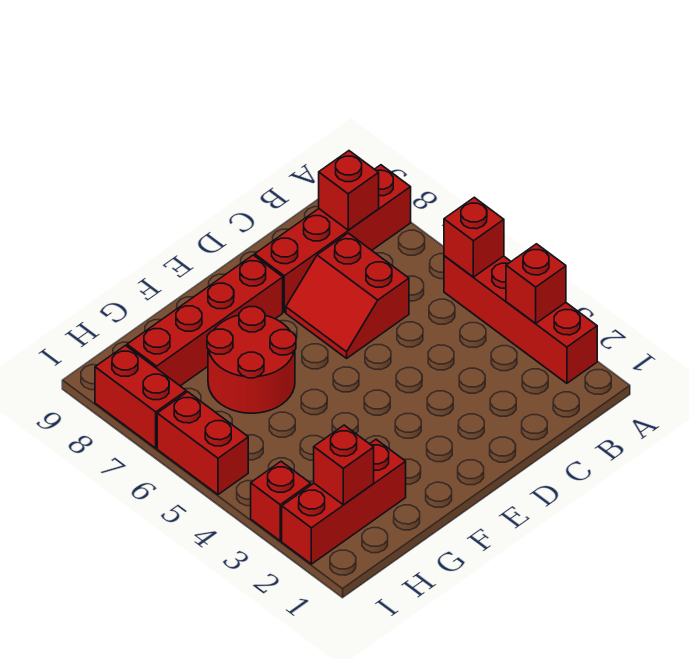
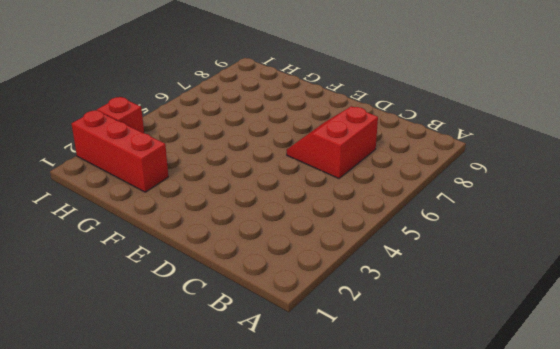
none -> red 1x4 brick [444,256,597,383]
none -> red 1x4 brick [255,165,411,312]
none -> red 1x4 brick [127,255,283,386]

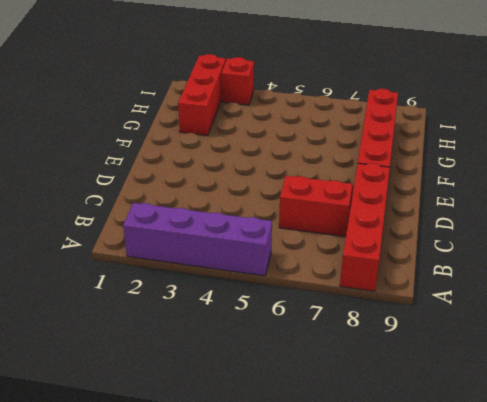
purple 1x4 brick [123,203,272,276] -> red 1x4 brick [444,256,597,383]
none -> red 2x2 round brick [207,307,296,413]
none -> red 1x2 brick [157,392,248,495]
none -> red 1x2 brick [95,346,186,448]

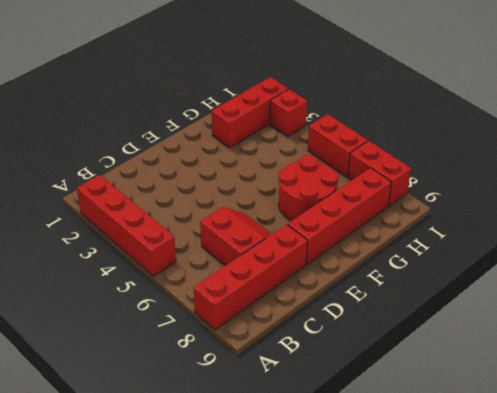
none -> red 1x1 brick [506,244,566,324]
none -> red 1x1 brick [444,197,504,277]
none -> red 1x1 brick [319,151,379,230]

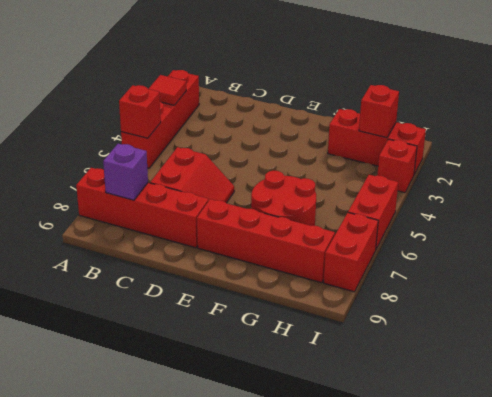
red 1x1 tile [149,75,186,105] -> red 1x1 brick [506,244,566,324]
purple 1x1 brick [103,144,148,200] -> red 1x1 brick [319,151,379,230]

